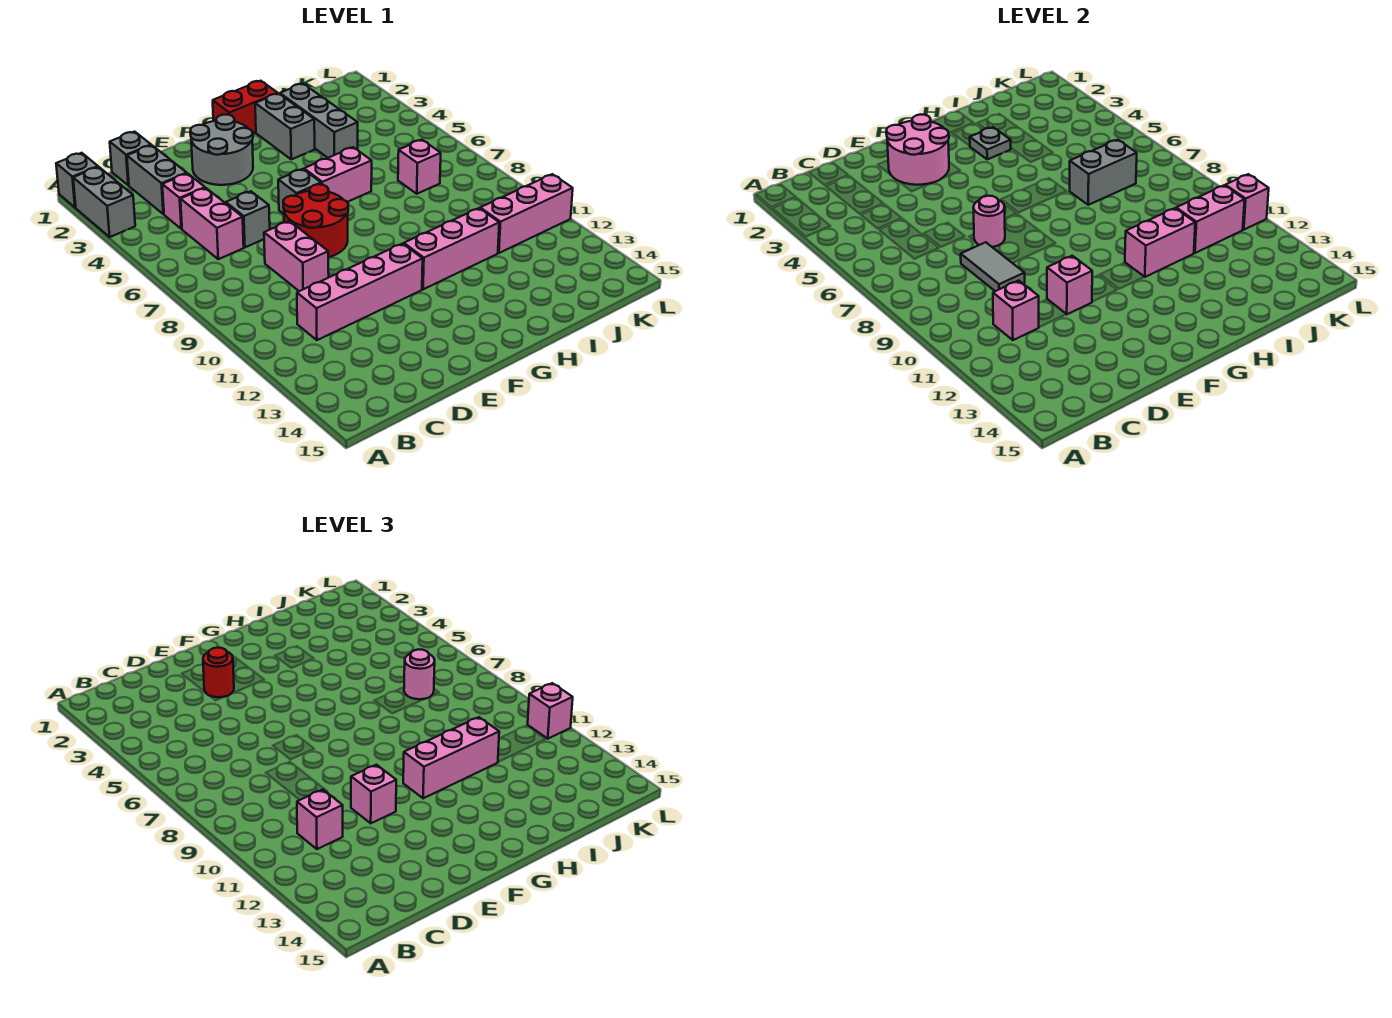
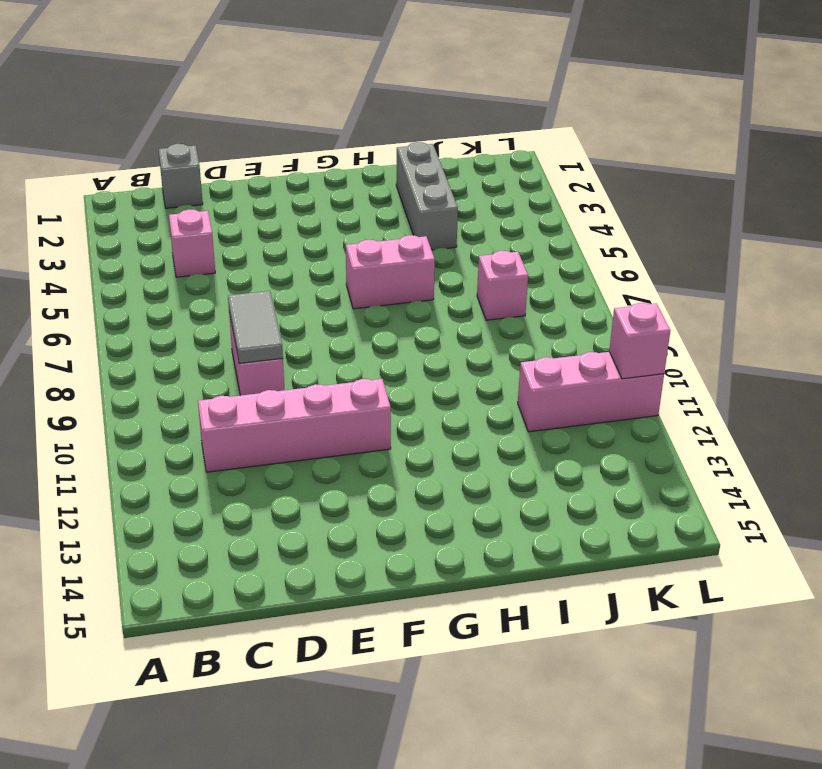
none -> grey 1x1 brick [56,153,98,208]
none -> grey 1x2 brick [73,167,135,237]
none -> grey 1x2 brick [127,145,187,214]
none -> pink 1x2 brick [181,188,244,259]

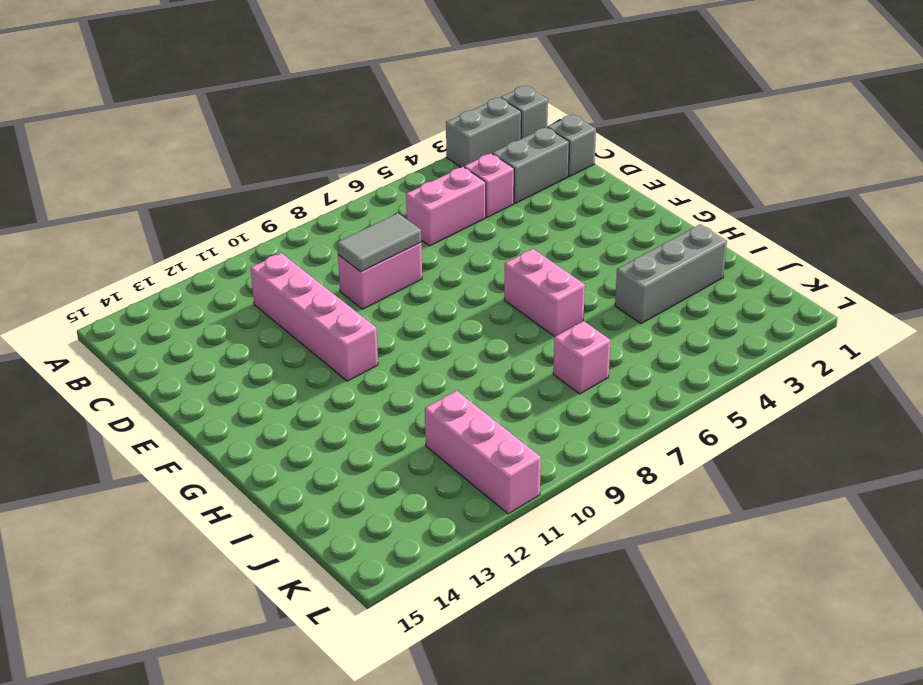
none -> grey 1x1 brick [226,191,270,247]
none -> grey 2x2 round brick [190,114,253,185]
none -> red 2x2 round brick [283,184,348,257]
none -> grey 1x1 brick [278,169,321,214]

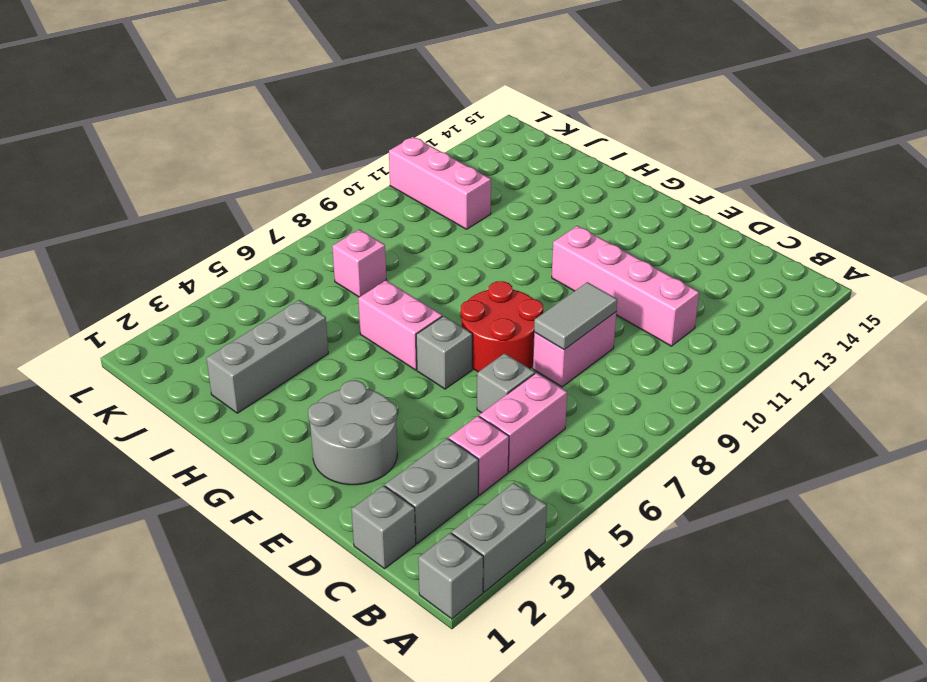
none -> red 1x2 brick [213,81,278,133]
none -> pink 1x3 brick [404,208,499,289]
none -> grey 1x2 brick [255,94,315,159]
none -> pink 1x1 brick [993,281,1039,340]

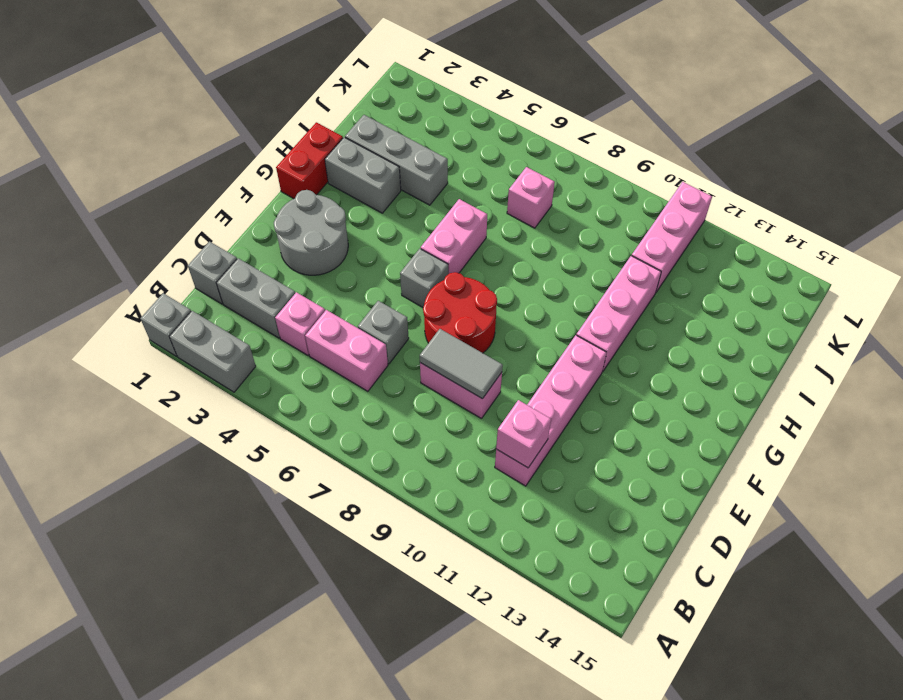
none -> pink 2x2 round brick [886,114,949,185]
none -> pink 1x1 round brick [973,196,1005,247]
none -> pink 1x1 brick [1047,256,1092,314]
none -> grey 1x1 plate [970,127,1011,159]

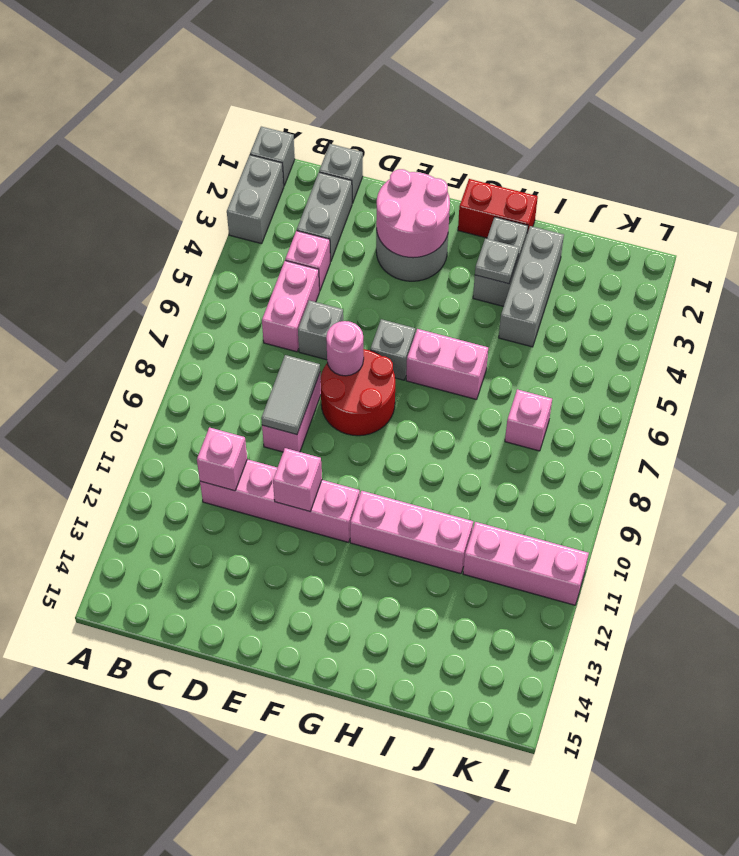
none -> pink 1x2 brick [1125,208,1195,277]
none -> grey 1x2 brick [1070,140,1137,205]
none -> pink 1x2 brick [1176,185,1245,253]
none -> pink 1x1 brick [1225,174,1269,230]

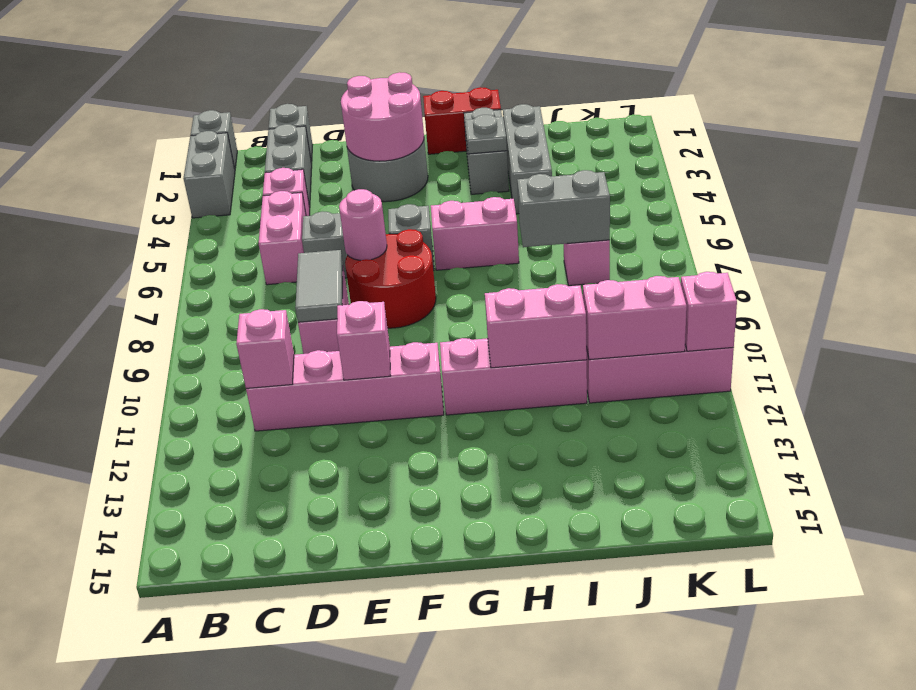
none -> pink 1x1 brick [297,790,343,849]
none -> red 1x1 round brick [203,648,234,697]
none -> pink 1x1 brick [351,765,396,823]
none -> pink 1x3 brick [403,717,499,798]

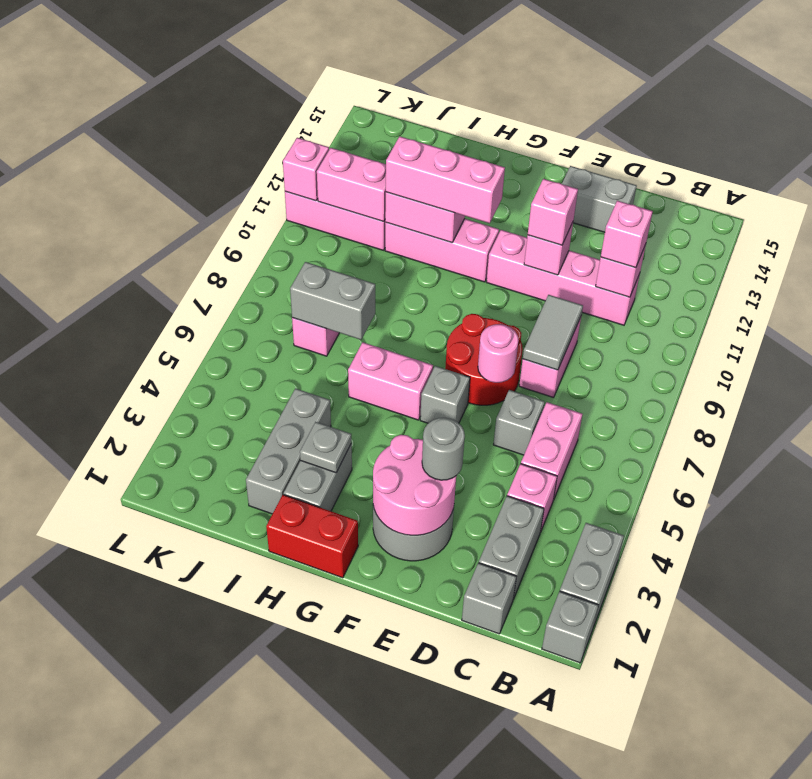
grey 1x2 brick [562,166,637,232] -> none
grey 1x1 round brick [422,418,465,480] -> red 1x1 round brick [203,648,234,697]
none -> pink 1x1 round brick [404,649,435,699]
none -> pink 1x1 brick [528,683,573,739]

